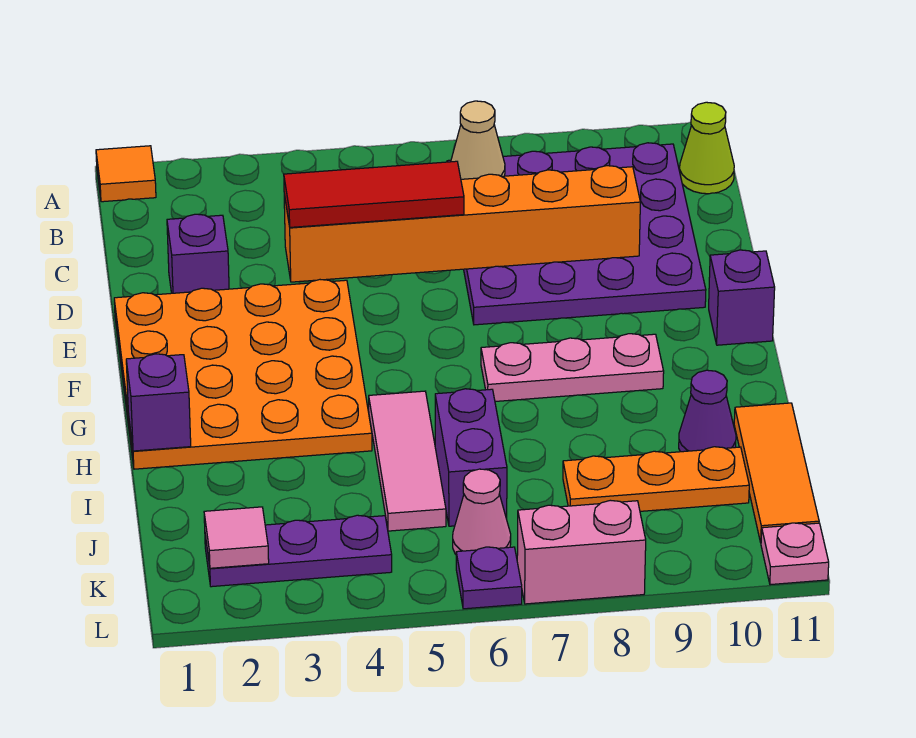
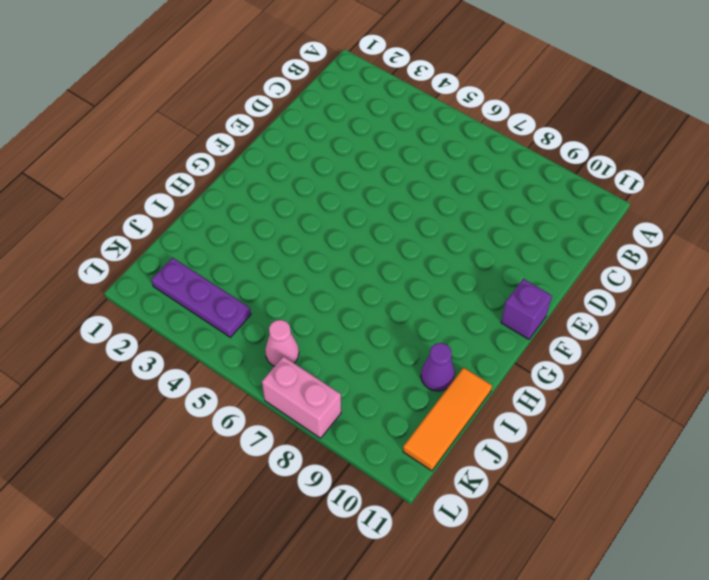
none -> orange 1x1 tile [96,146,156,202]
none -> purple 4x4 plate [447,143,706,325]
none -> lime 1x1 cone [680,102,734,194]

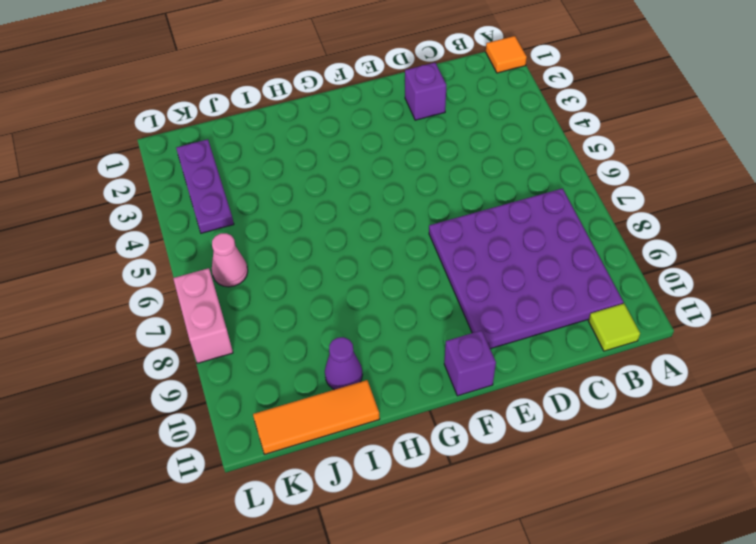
lime 1x1 tile [589,304,640,351] -> lime 1x1 cone [680,102,734,194]
none -> orange 4x4 plate [114,280,372,469]
none -> pink 1x3 plate [481,334,664,401]
none -> pink 1x3 tile [369,391,446,531]

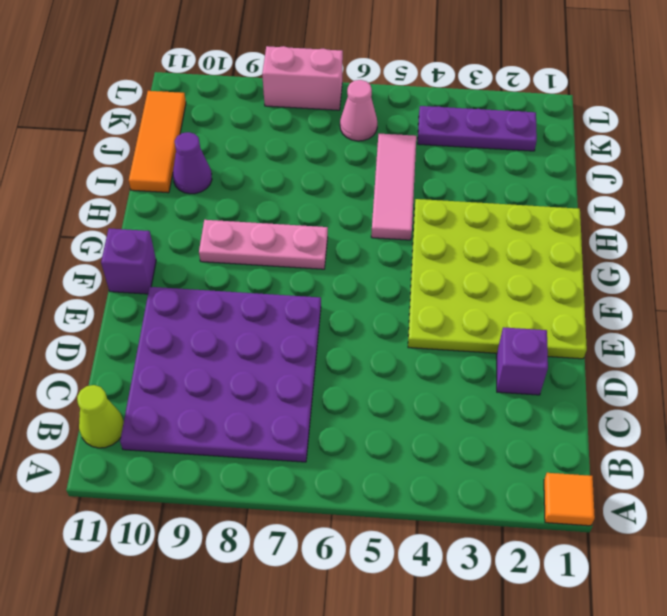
lime 4x4 plate [408,199,587,359] -> orange 4x4 plate [114,280,372,469]
none -> purple 1x2 brick [435,389,507,526]
none -> orange 1x3 plate [563,447,749,511]
none -> purple 1x1 plate [456,547,522,609]

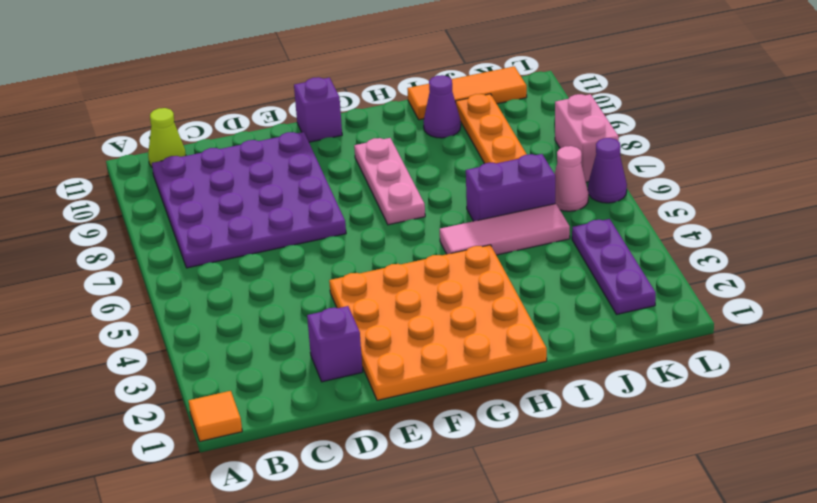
purple 1x1 cone [588,138,627,203] -> purple 1x1 plate [456,547,522,609]
none -> pink 1x1 plate [761,523,829,585]
none -> tan 1x1 cone [451,101,505,179]
none -> orange 1x6 brick [284,166,640,282]

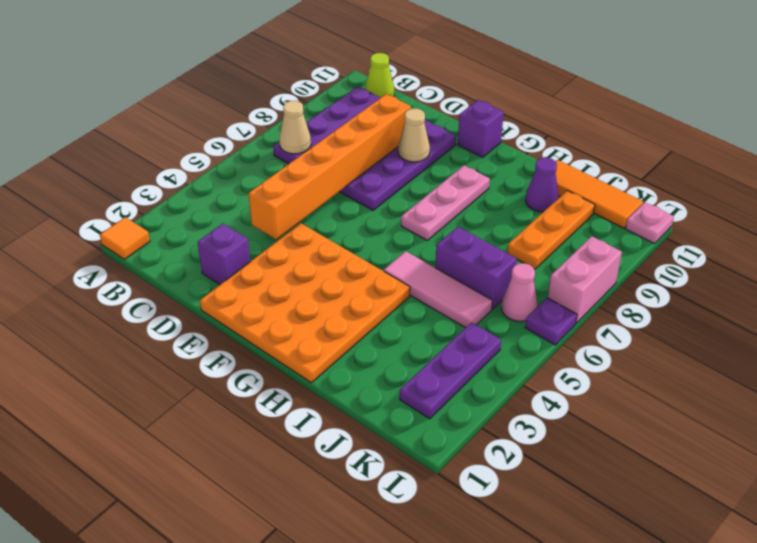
tan 1x1 cone [398,108,430,162] -> none
none -> purple 1x1 brick [126,354,191,451]
none -> pink 1x1 tile [204,507,269,568]
none -> red 1x3 tile [284,161,464,227]

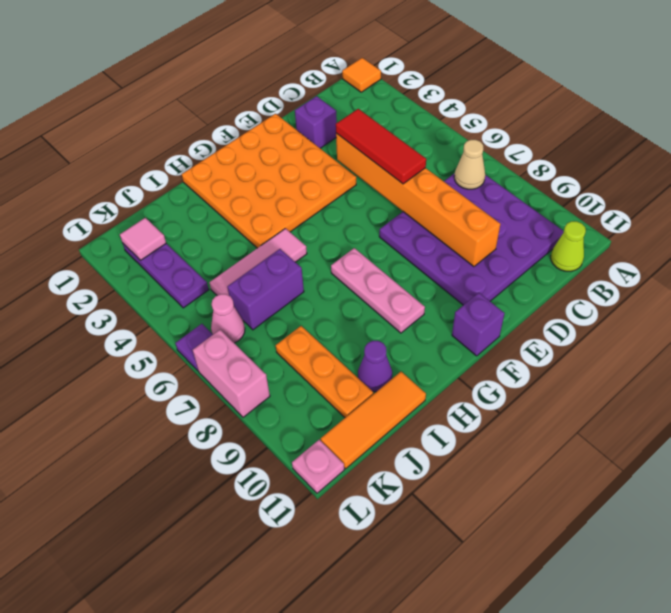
none -> purple 1x1 brick [126,354,191,451]

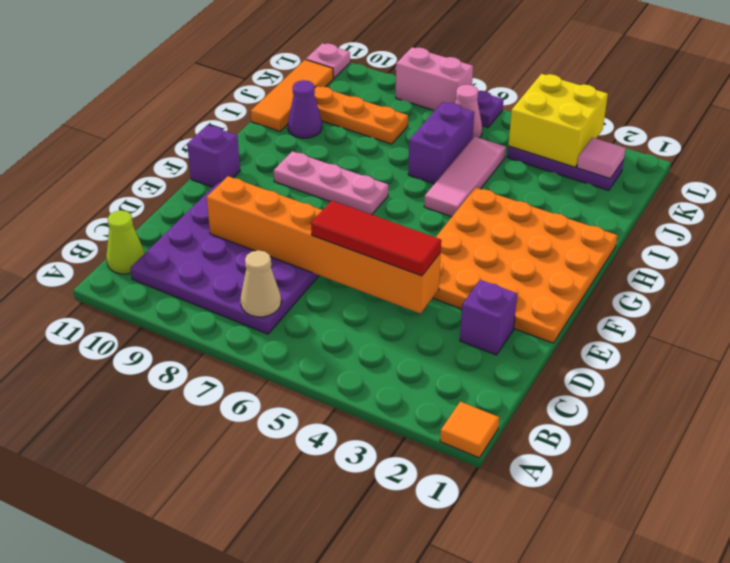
yellow 2x2 brick [508,74,608,167] -> none
none -> purple 1x1 brick [126,354,191,451]

